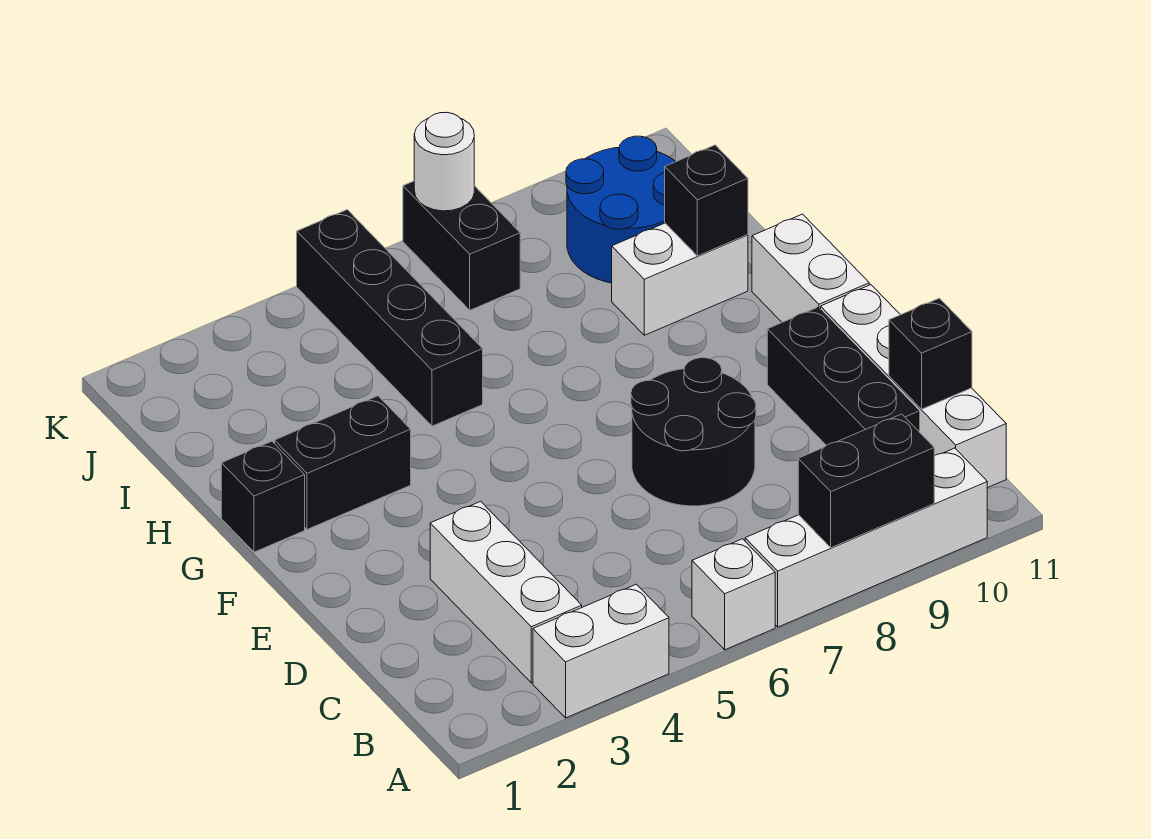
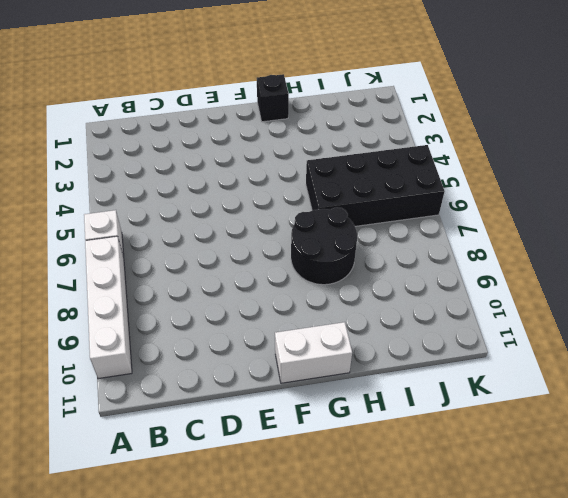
black 2x2 round brick [291,207,357,285] -> black 2x2 round brick moved to [631,358,756,506]
black 2x4 brick [306,145,445,226] -> black 1x4 brick [297,210,483,426]
none -> white 1x2 brick [533,584,669,718]
none -> white 1x3 brick [430,501,582,683]
none -> white 1x4 brick [821,285,1006,488]

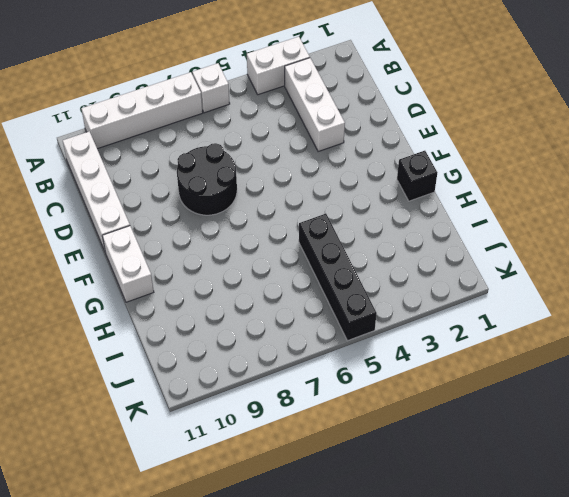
none -> black 1x3 brick [767,307,919,446]
none -> black 1x2 brick [275,396,411,529]
none -> white 1x2 brick [612,223,748,335]

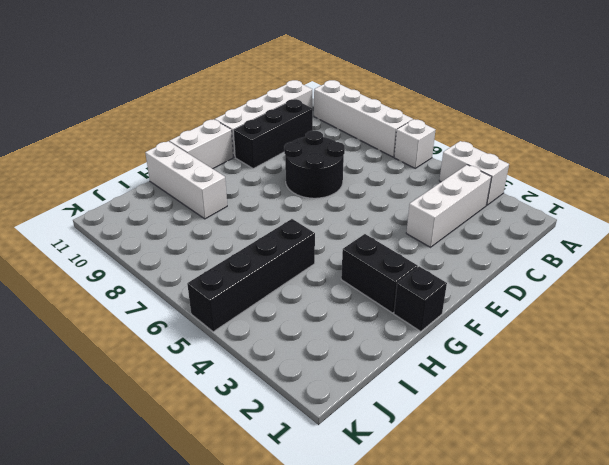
white 1x3 brick [145,141,227,219] -> white 1x2 brick [612,223,748,335]
none -> blue 2x2 round brick [566,136,676,283]
none -> black 1x2 brick [403,181,520,310]
none -> black 1x2 brick [798,414,934,548]

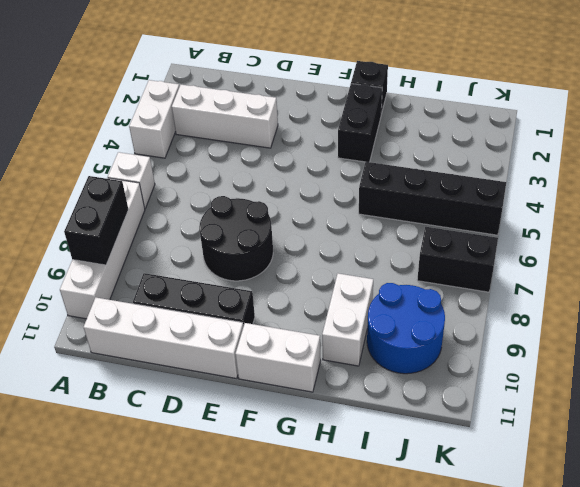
none -> black 1x1 brick [889,298,972,409]
none -> black 1x1 brick [665,145,748,256]
none -> white 1x1 round brick [414,112,474,211]

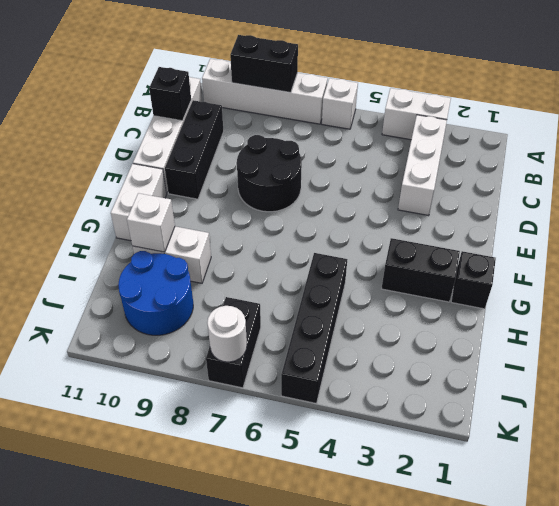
white 1x1 brick [127,193,175,252] -> black 1x1 brick [665,145,748,256]

